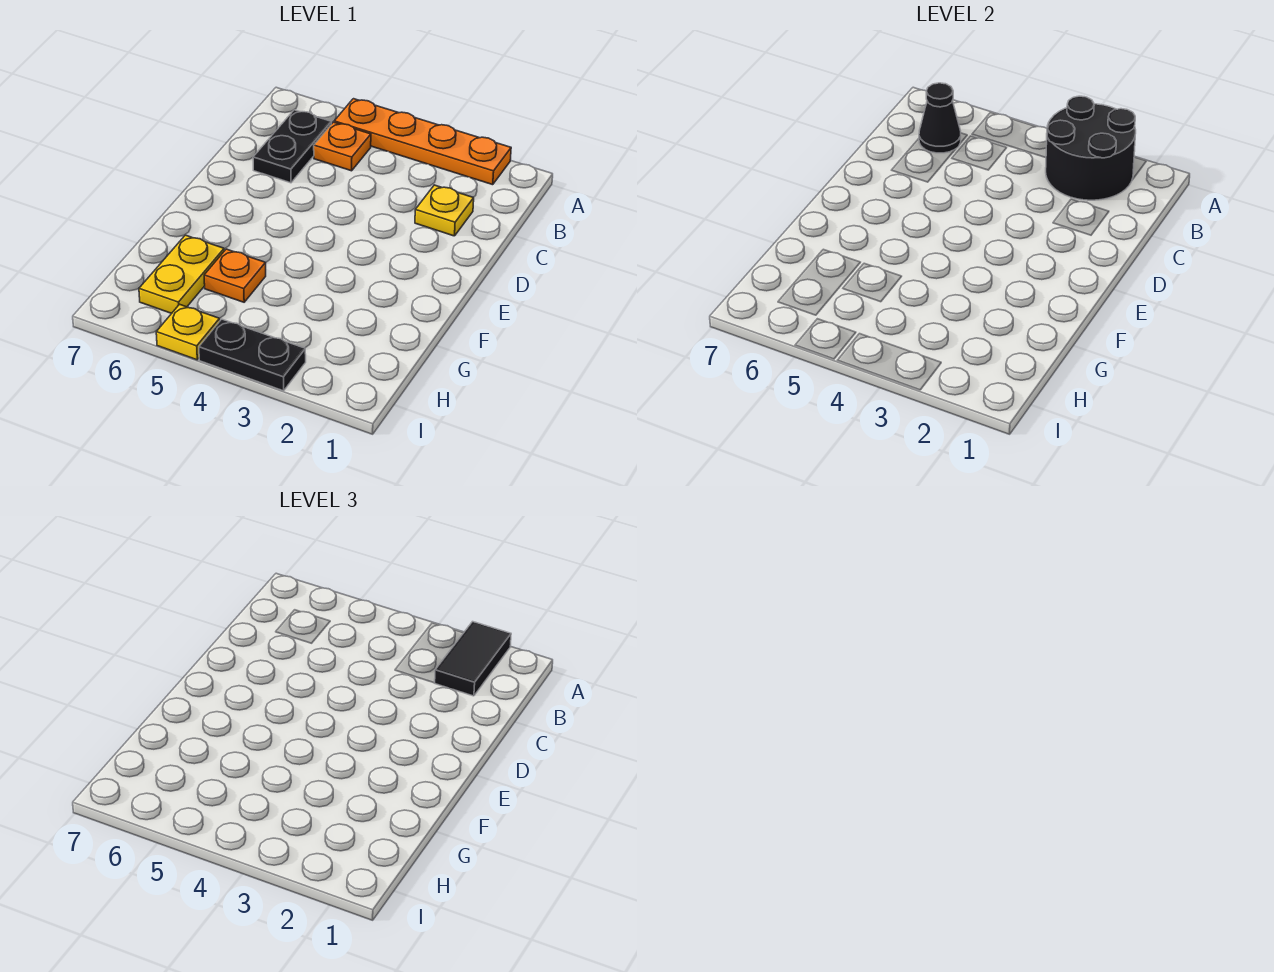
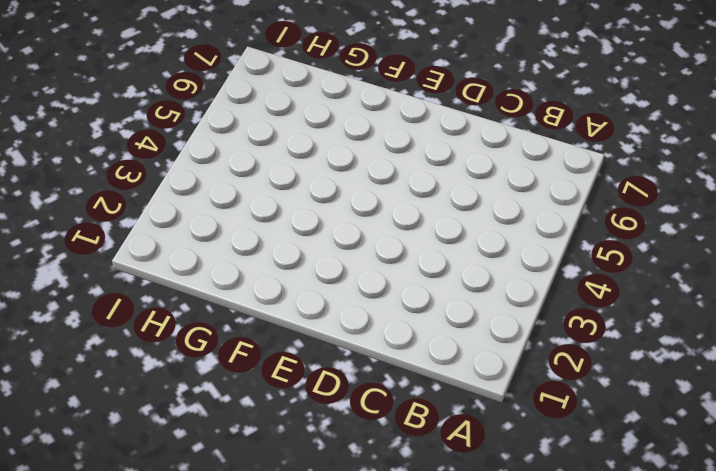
none -> orange 1x4 plate [334,99,511,185]
none -> orange 1x1 plate [314,122,371,171]

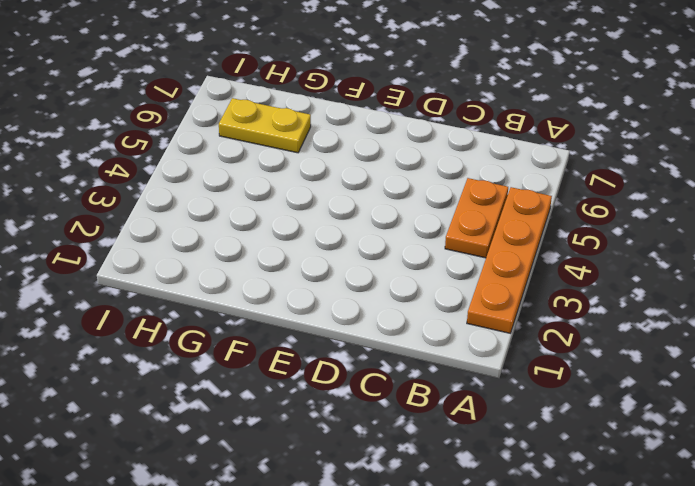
orange 1x2 plate [445,178,508,258] -> orange 1x1 plate [314,122,371,171]
none -> black 1x2 plate [253,110,331,183]
none -> yellow 1x1 plate [415,185,474,236]

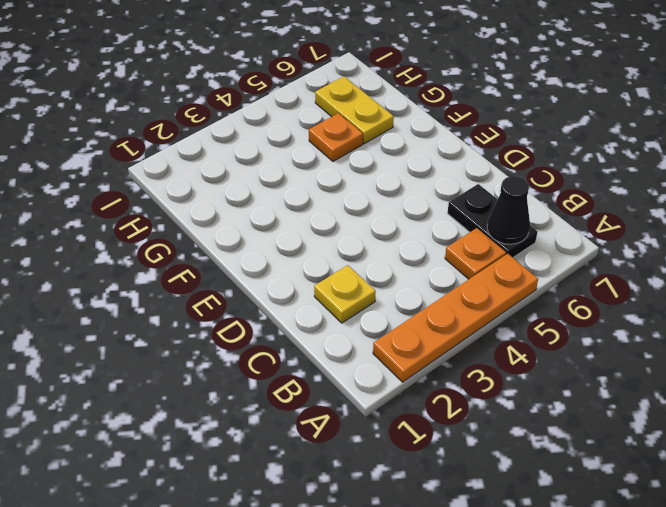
none -> black 1x2 plate [199,319,306,391]
none -> yellow 1x1 plate [156,304,220,360]

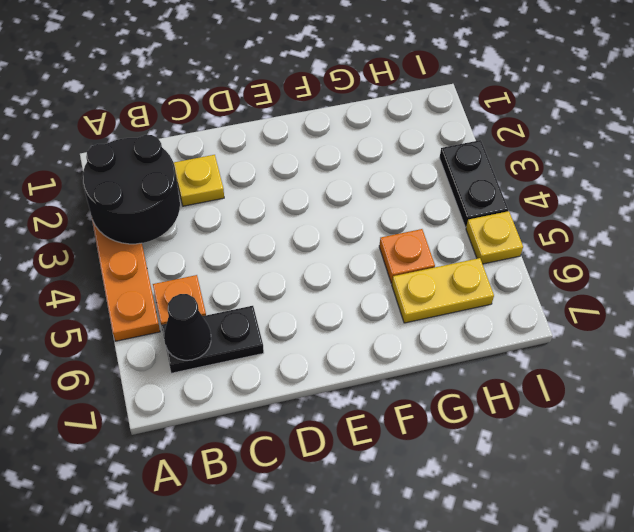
none -> black 1x2 tile [435,622,511,696]

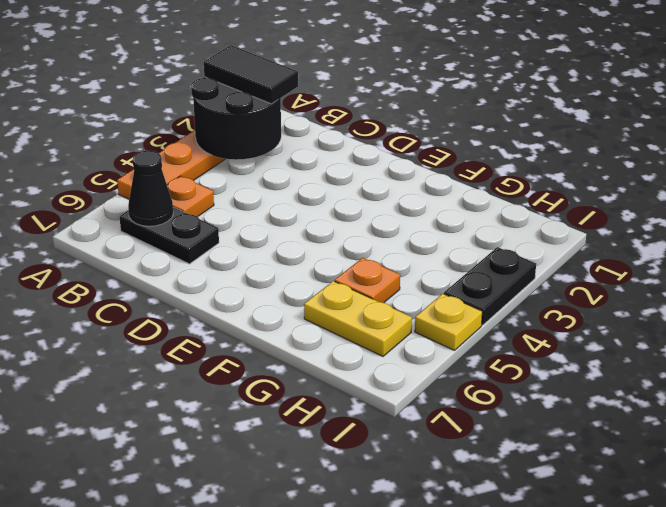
none -> yellow 1x1 plate [415,185,474,236]

